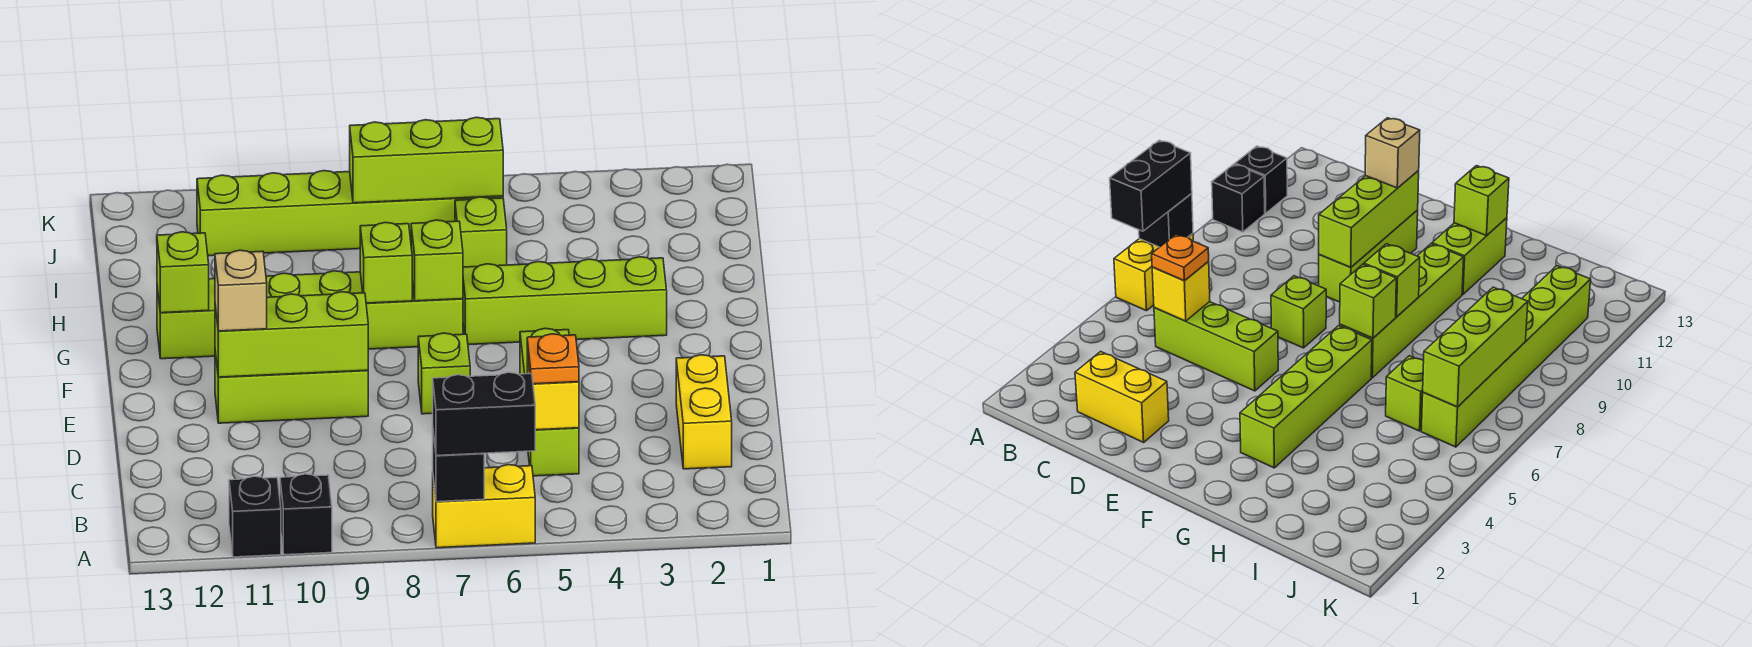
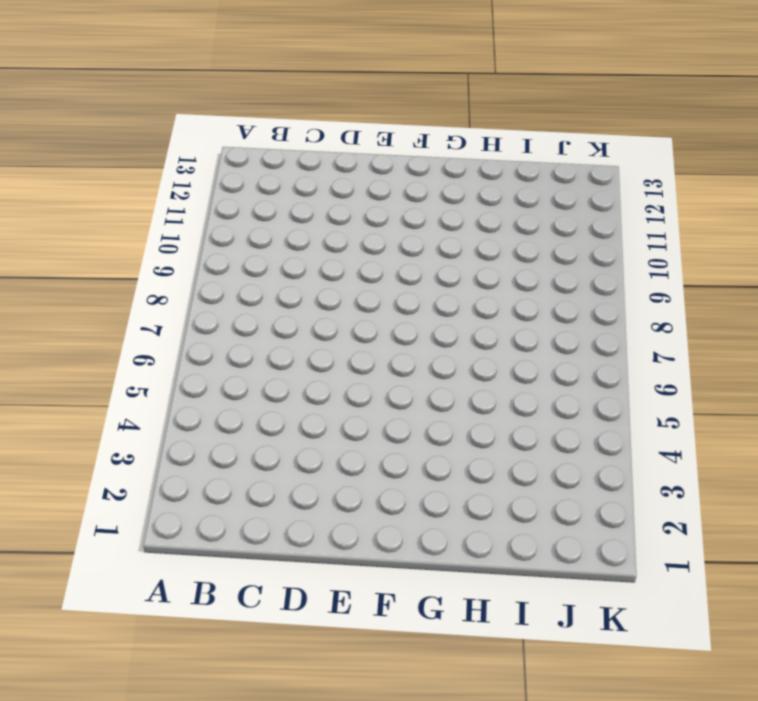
none -> yellow 1x2 brick [433,465,535,548]
none -> black 1x1 brick [280,474,332,555]
none -> black 1x1 brick [229,476,281,557]

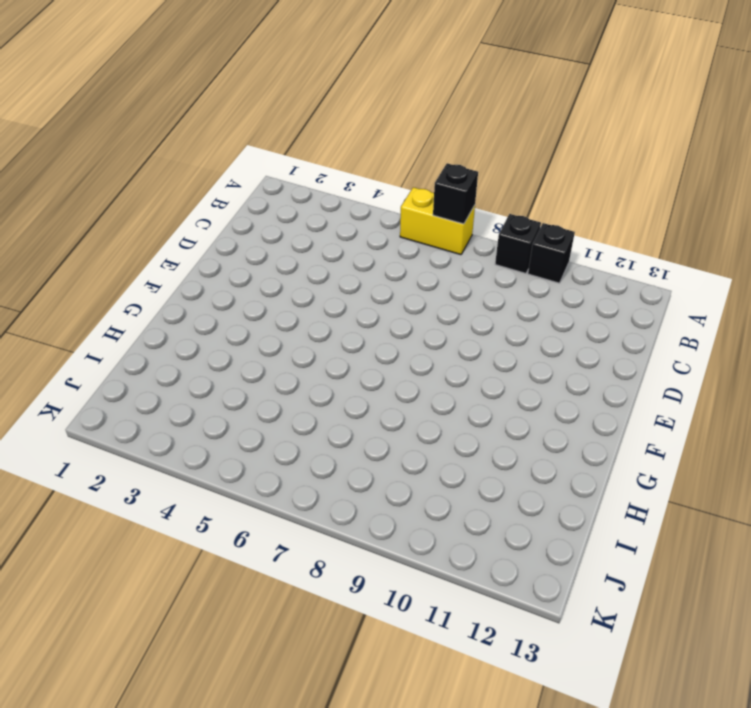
black 1x1 brick [495,214,541,273] -> black 1x1 brick moved to [229,476,281,557]
none -> yellow 1x2 brick [676,355,732,469]
none -> lime 1x3 brick [520,328,579,476]
none -> lime 1x1 brick [418,333,470,414]

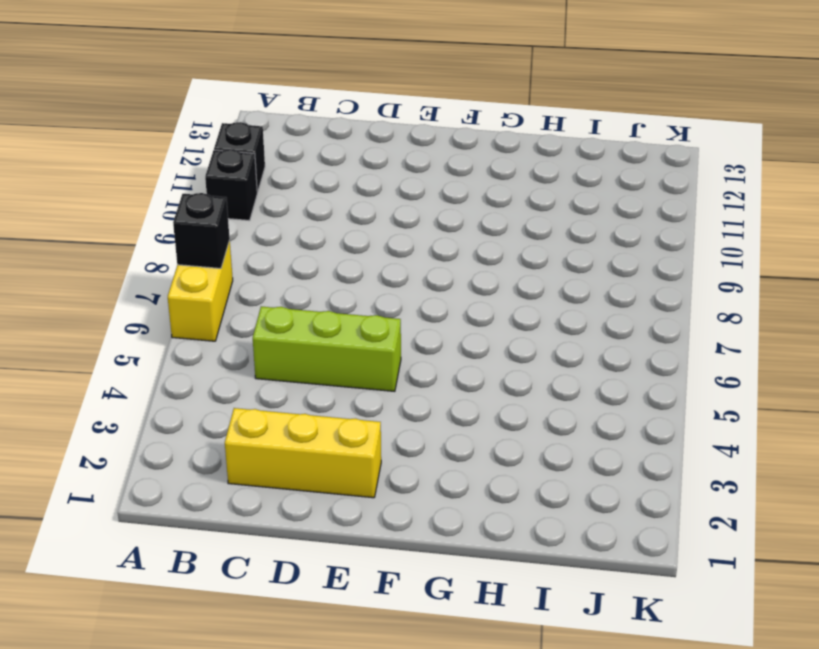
yellow 1x3 brick [225,408,381,498] -> yellow 1x2 brick [676,355,732,469]
none -> lime 1x1 brick [418,333,470,414]
none -> lime 1x3 brick [215,352,368,423]
none -> lime 1x4 brick [463,257,667,345]

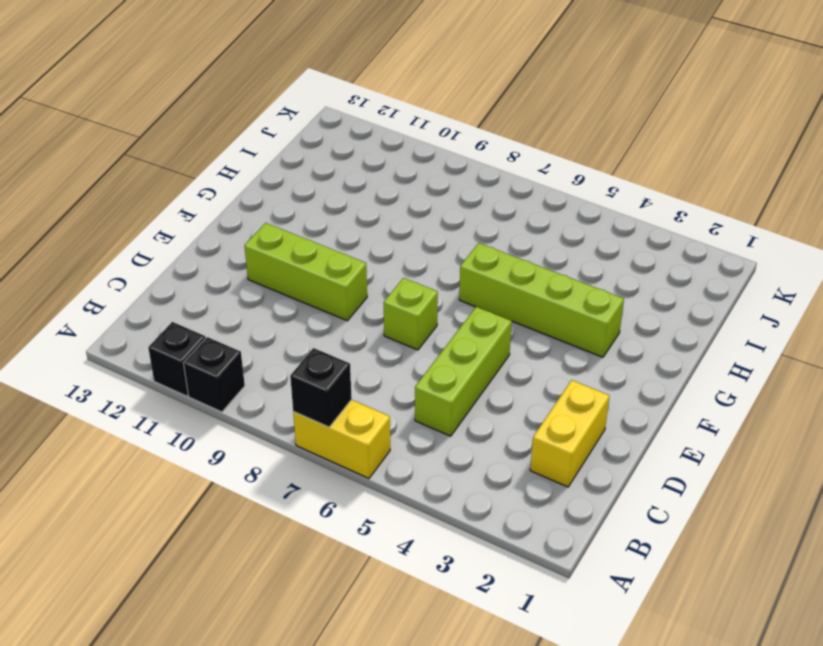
none -> lime 1x4 brick [266,271,463,349]
none -> lime 1x2 brick [157,279,215,359]
none -> lime 1x1 brick [455,197,507,267]

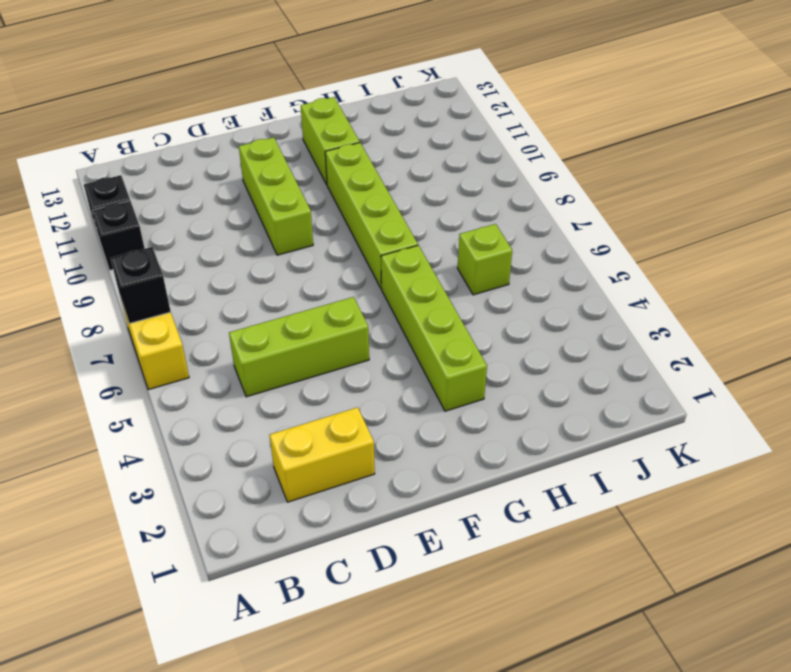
none -> lime 1x1 brick [418,333,470,414]
none -> lime 1x6 brick [197,171,503,256]
none -> yellow 1x1 brick [527,355,579,430]

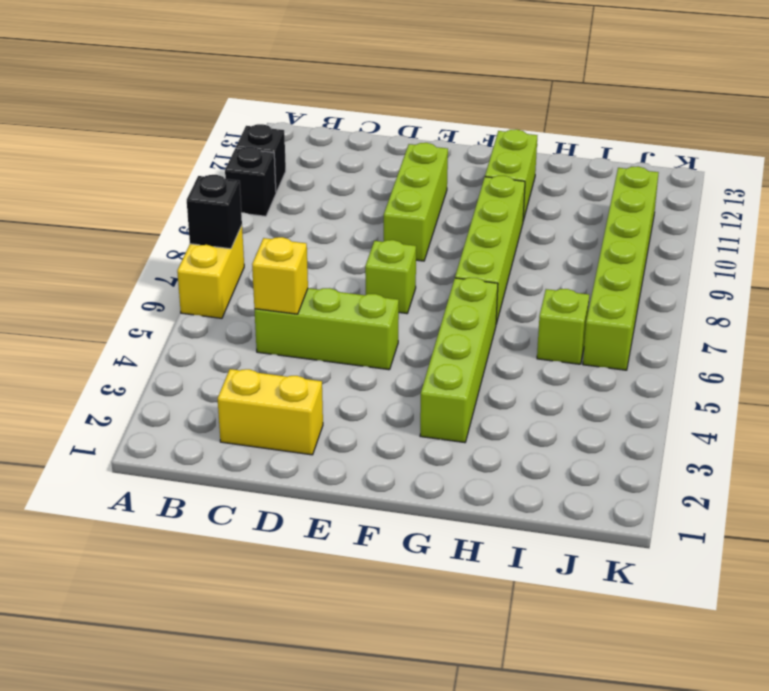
none -> lime 1x3 brick [215,292,368,377]
none -> lime 1x1 brick [411,220,463,301]
none -> lime 1x1 brick [360,222,412,303]

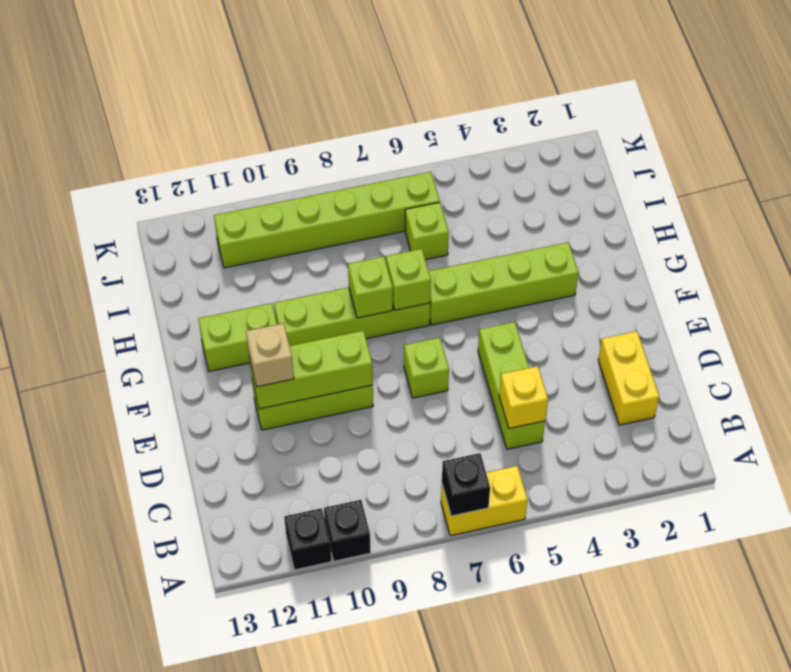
none -> lime 1x1 brick [157,232,209,313]
none -> lime 1x3 brick [350,117,503,203]
none -> black 1x2 brick [433,372,535,456]

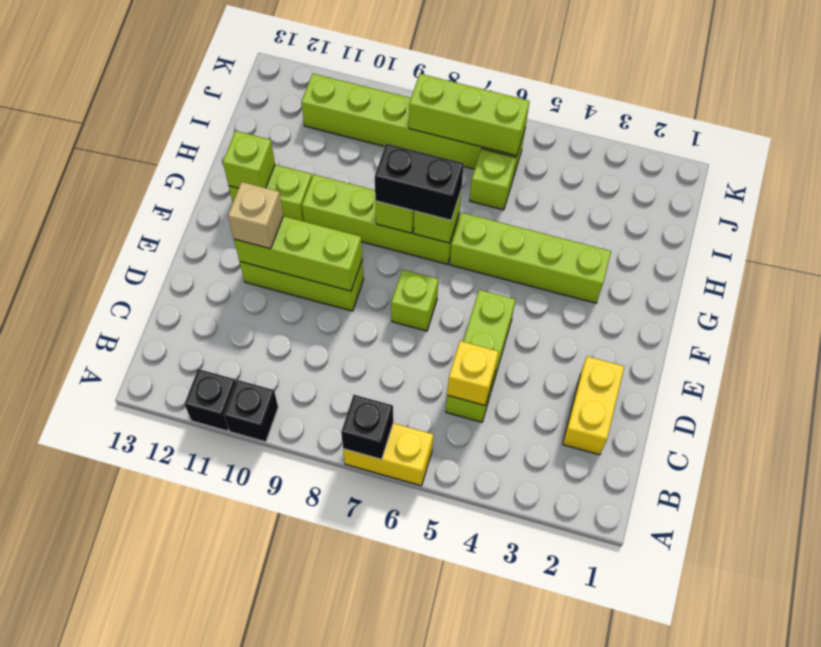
black 1x2 brick [375,144,464,220] -> black 1x2 brick moved to [433,372,535,456]
none -> orange 1x1 plate [527,334,579,384]

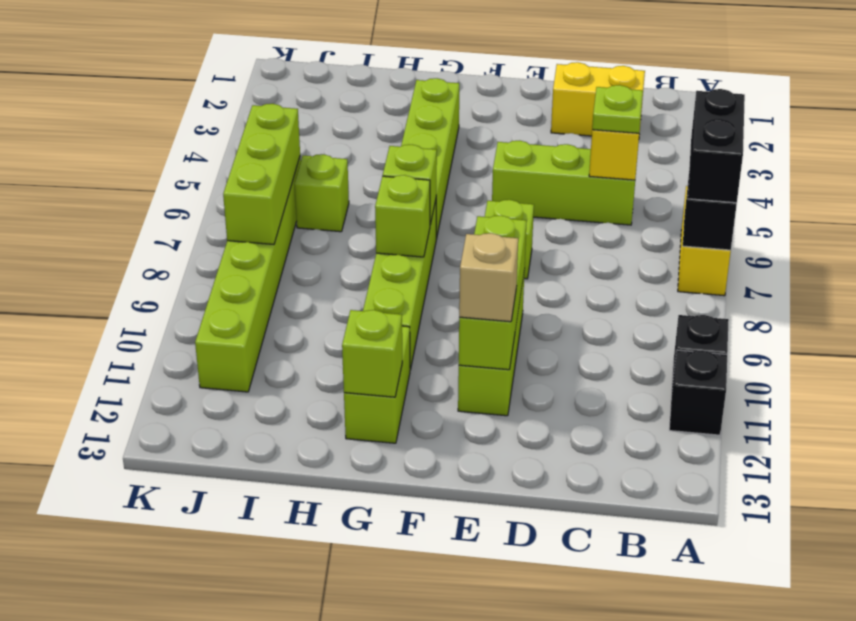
lime 1x1 plate [592,85,643,133] -> orange 1x1 plate [527,334,579,384]

